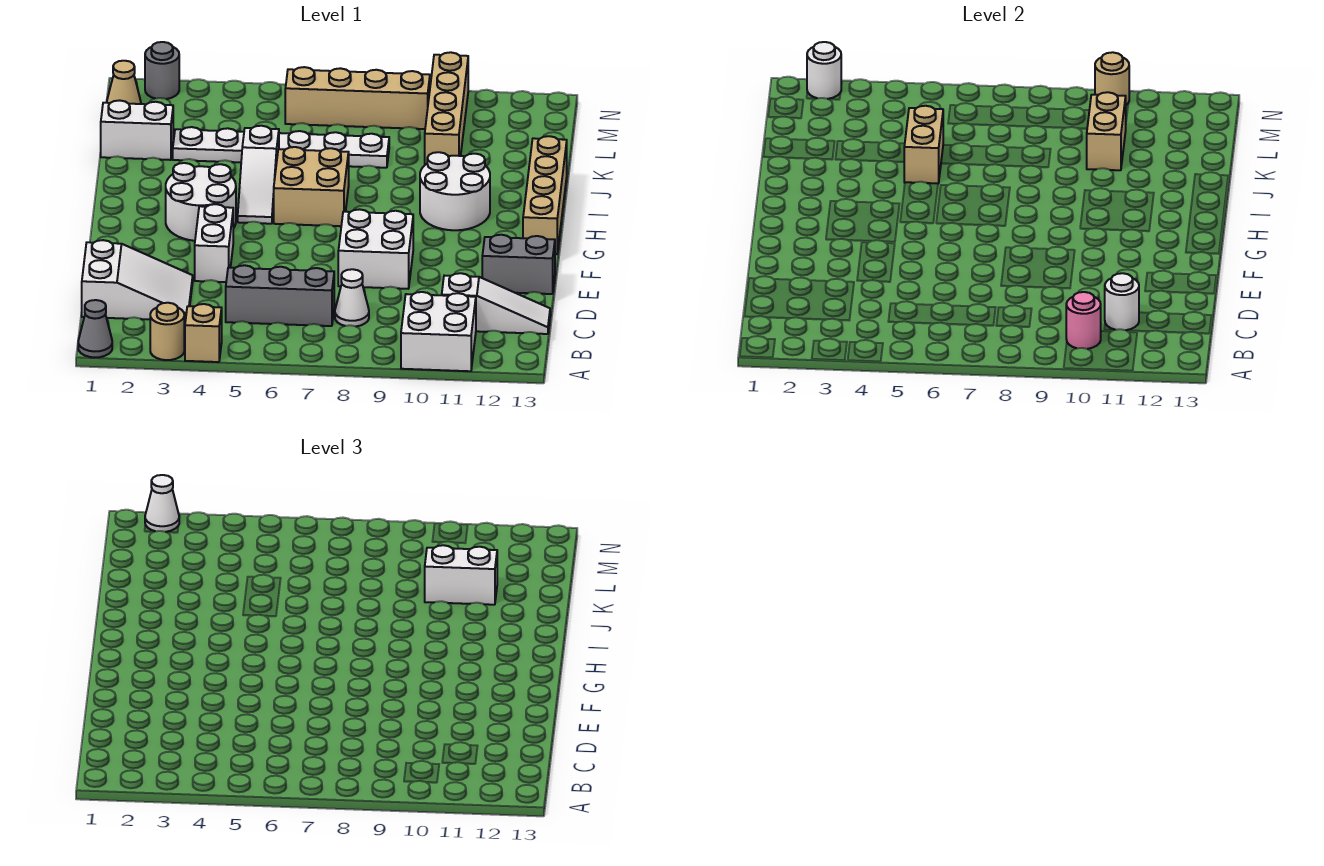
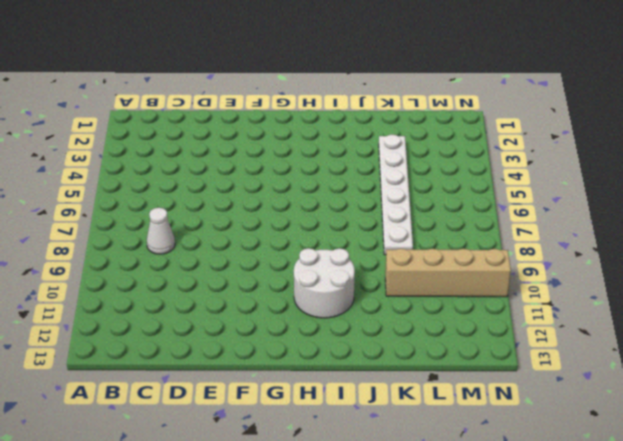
none -> grey 1x1 cone [78,300,112,358]
none -> tan 1x1 round brick [150,303,184,360]
none -> tan 1x1 brick [185,304,222,362]
none -> white 2x2 brick [401,292,476,371]

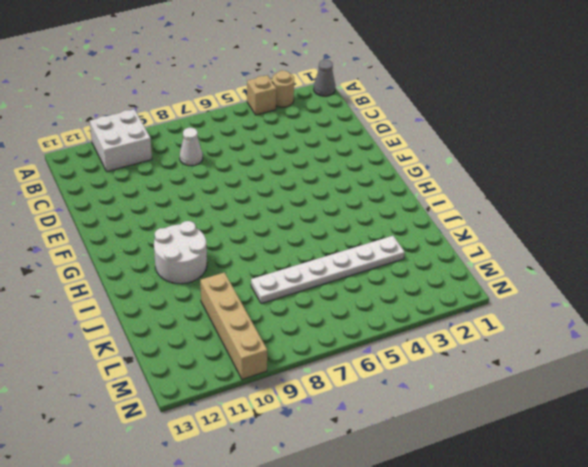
none -> white 2x3 slope [82,240,193,321]
none -> grey 1x3 brick [226,265,334,326]
none -> white 1x3 slope [442,273,550,334]
none -> white 1x2 brick [195,204,233,282]

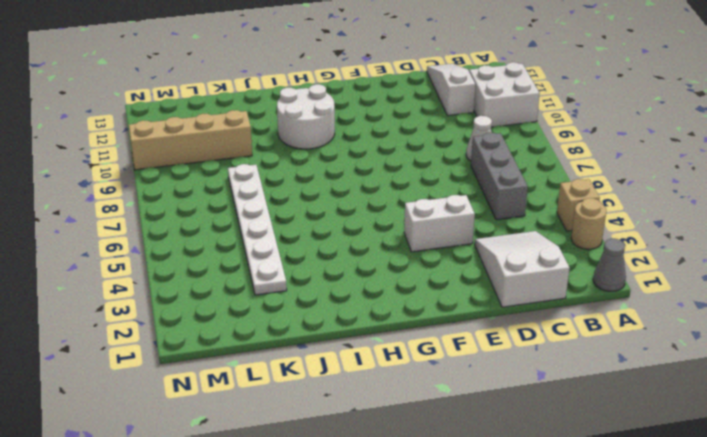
none -> white 2x2 brick [338,209,413,289]
none -> grey 1x2 brick [482,235,555,294]
none -> white 2x2 round brick [166,163,236,241]
none -> tan 1x4 brick [523,136,567,254]

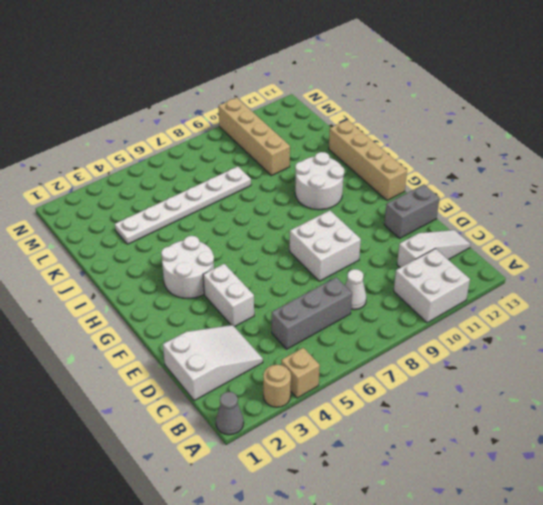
none -> white 1x3 slope [238,126,279,224]
none -> tan 2x2 brick [274,147,349,226]
none -> white 1x2 brick [101,100,173,160]
none -> tan 1x1 cone [107,61,141,104]

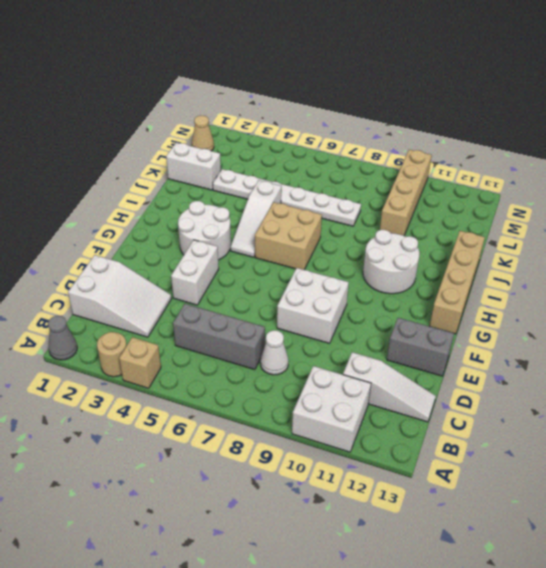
none -> tan 1x4 brick [285,67,430,129]
none -> grey 1x1 round brick [145,42,179,99]
none -> pink 1x1 round brick [1066,292,1101,349]
none -> white 1x1 round brick [1105,273,1139,330]

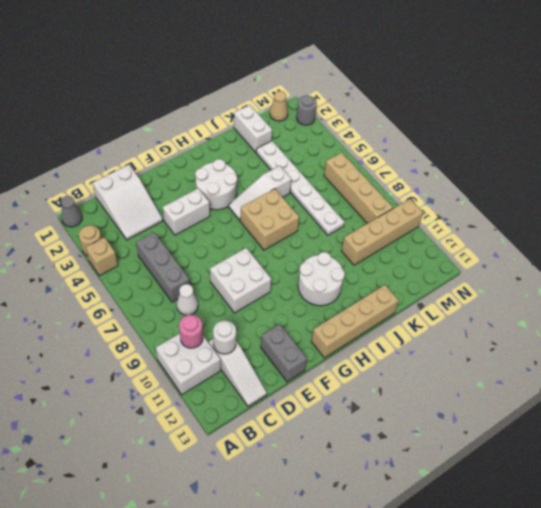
none -> tan 1x2 brick [904,106,943,183]
none -> tan 1x2 brick [1087,92,1126,170]
none -> white 1x1 round brick [807,42,841,99]
none -> tan 1x1 round brick [1095,52,1129,105]

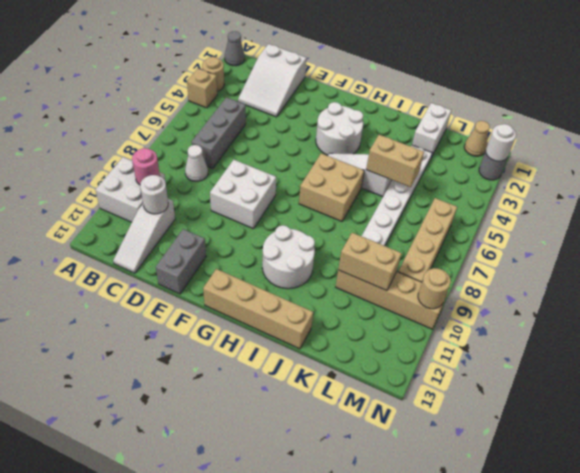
none -> white 1x2 brick [195,204,233,282]
none -> white 1x2 brick [425,545,497,605]
none -> white 1x1 cone [145,475,179,532]

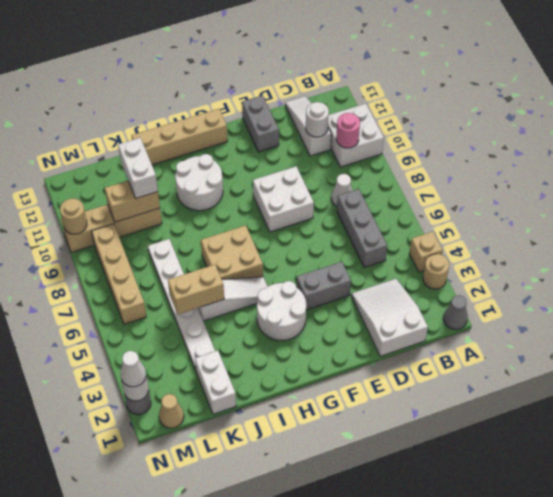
grey 1x2 brick [296,262,351,310] -> white 1x2 brick [195,204,233,282]

